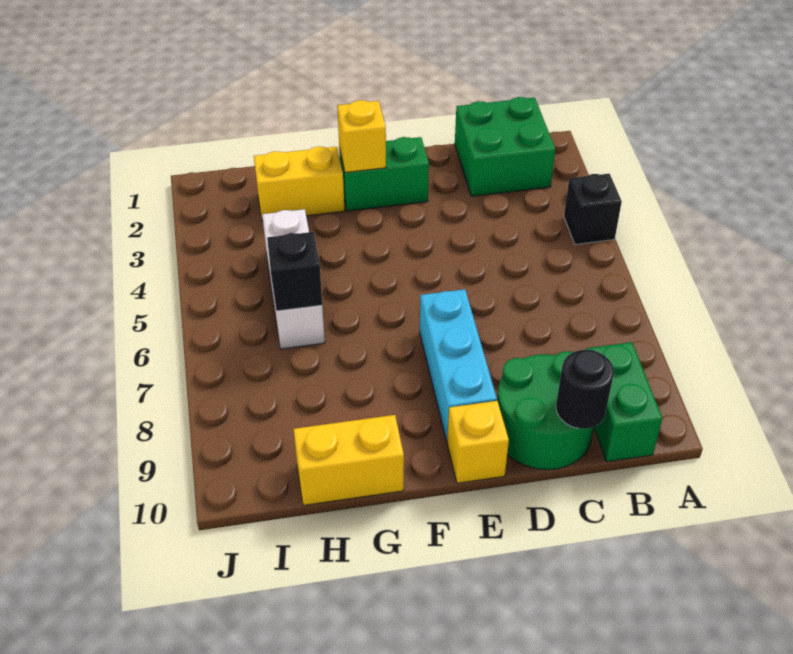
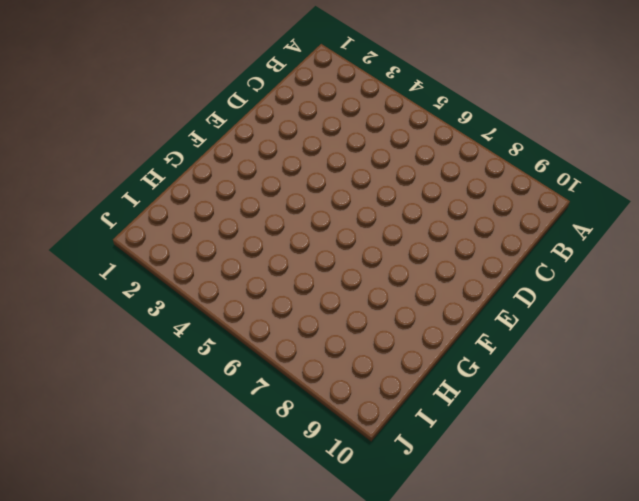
none -> black 1x1 brick [564,174,622,244]
none -> green 2x2 brick [455,97,555,196]
none -> green 1x2 brick [586,342,662,462]

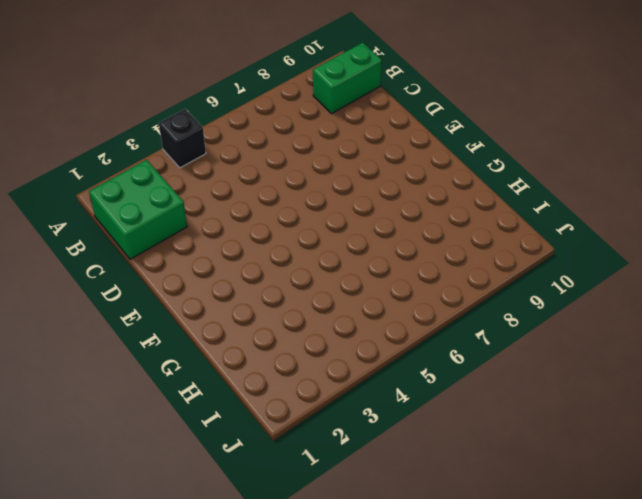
none -> green 2x2 round brick [497,351,594,470]
none -> green 1x2 brick [339,137,429,211]
none -> cyan 1x3 brick [420,289,497,441]

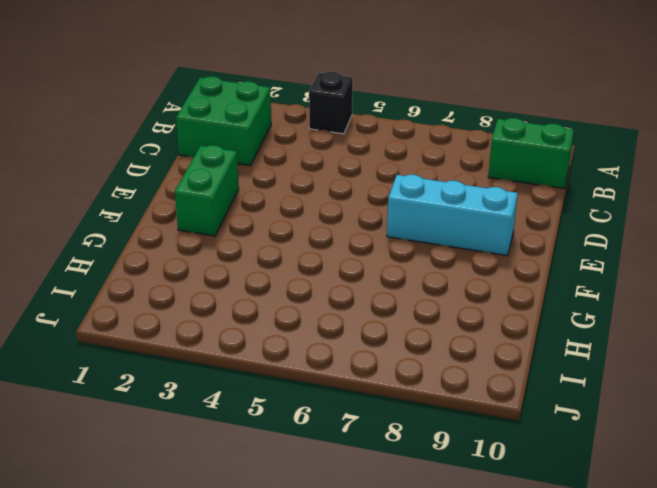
none -> green 2x2 round brick [497,351,594,470]
none -> yellow 1x1 brick [447,401,509,483]
none -> yellow 1x2 brick [254,147,345,221]

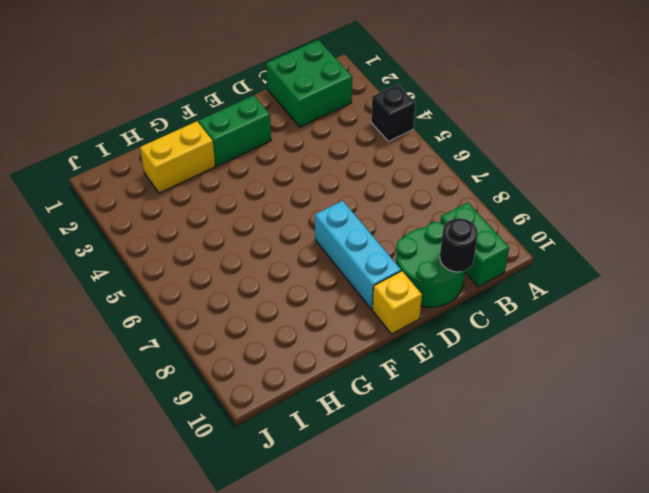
none -> yellow 1x2 brick [294,415,404,505]
none -> white 1x3 brick [262,209,325,349]
none -> yellow 1x1 brick [337,100,386,172]

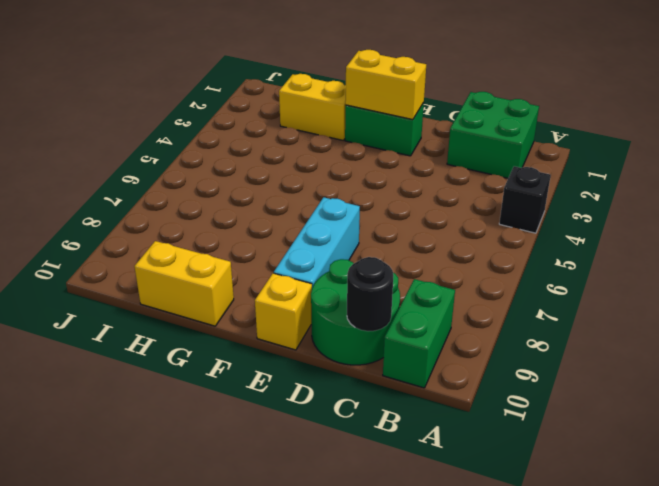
yellow 1x2 brick [345,50,426,120] -> yellow 1x1 brick [337,100,386,172]
none -> white 1x3 brick [262,209,325,349]
none -> black 1x1 brick [267,232,322,311]

